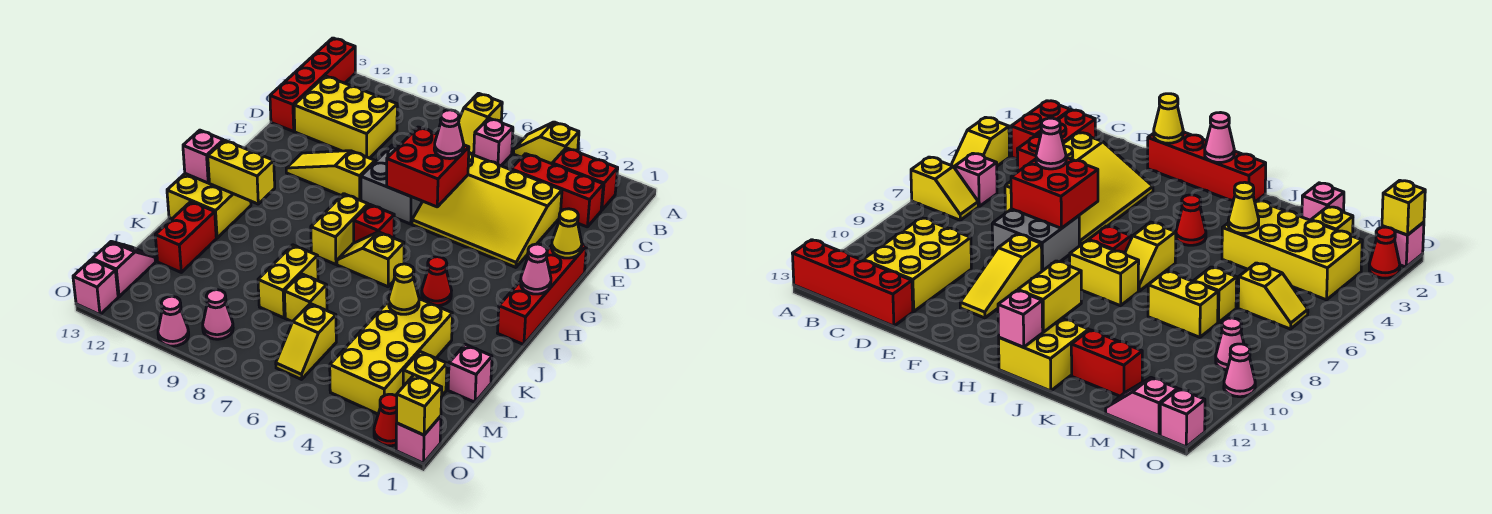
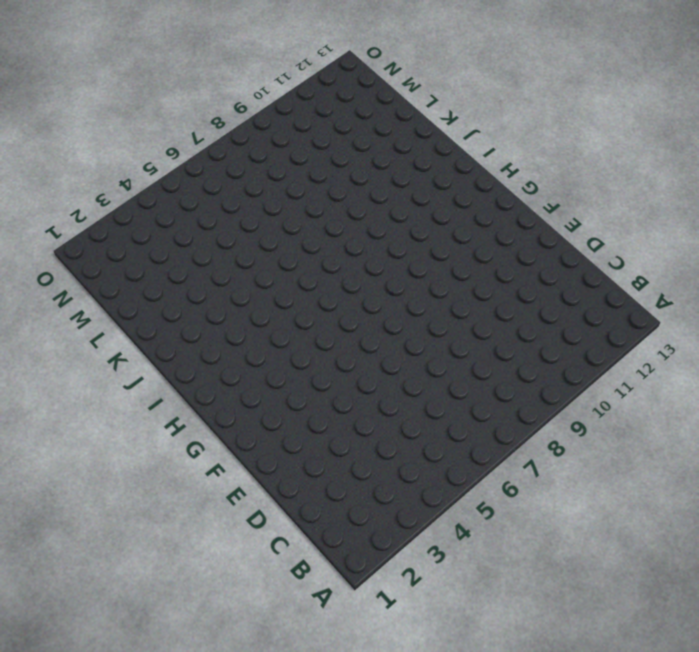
none -> yellow 1x2 slope [514,122,579,164]
none -> yellow 1x2 slope [459,93,502,155]
none -> red 1x4 brick [270,38,355,131]
none -> red 1x2 brick [552,148,618,210]

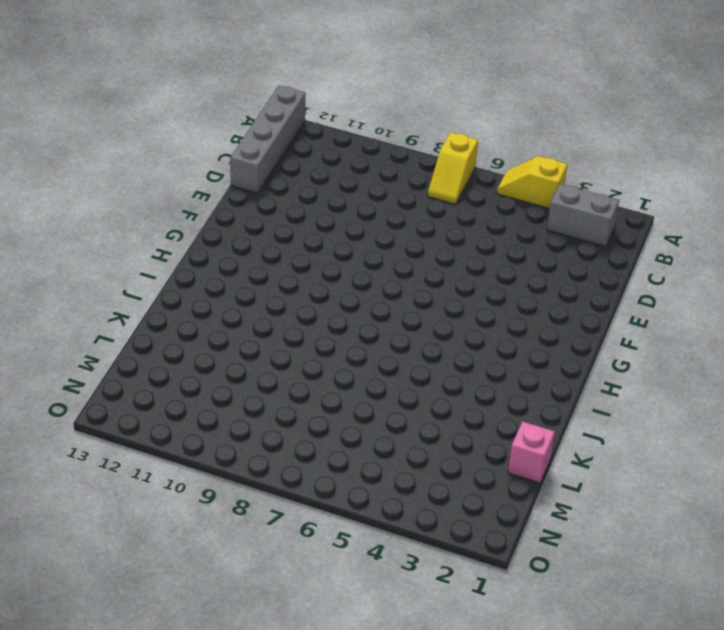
grey 1x4 brick [230,85,305,193] -> red 1x4 brick [270,38,355,131]
grey 1x2 brick [547,184,619,247] -> red 1x2 brick [552,148,618,210]
none -> pink 1x1 brick [474,118,513,166]
none -> red 1x3 brick [511,154,603,227]
none -> yellow 2x3 brick [294,76,397,158]
none -> yellow 3x4 slope [412,153,562,267]

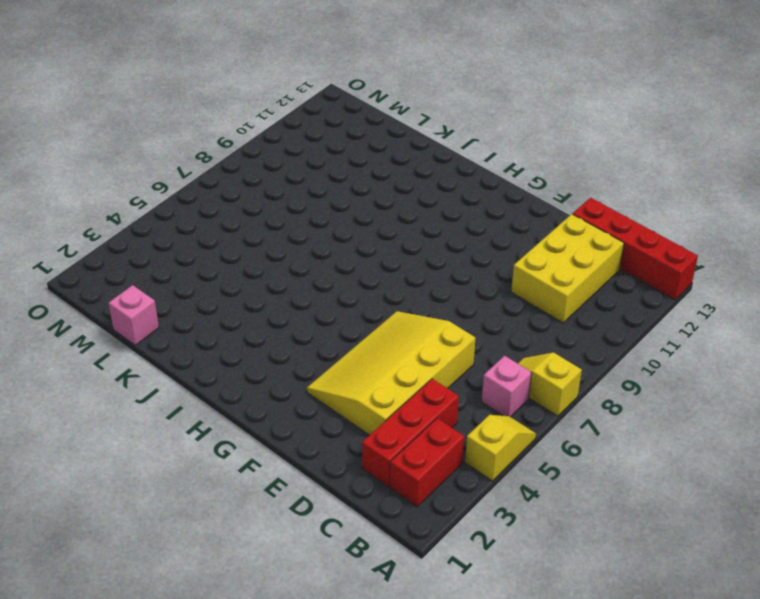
none -> grey 2x2 brick [361,145,423,224]
none -> red 1x4 brick [498,244,587,345]
none -> yellow 1x3 slope [286,151,375,201]
none -> red 1x1 brick [354,204,394,243]

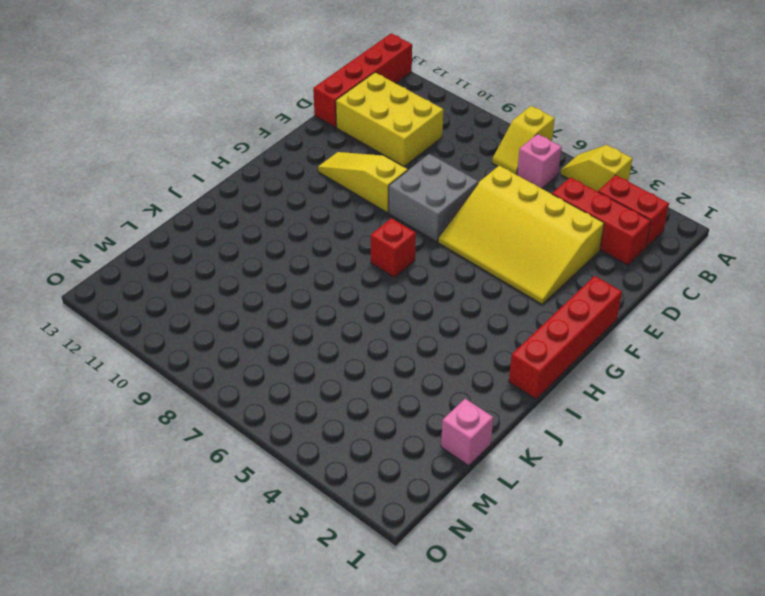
none -> yellow 1x2 brick [311,194,368,264]
none -> red 1x1 cone [422,257,452,306]
none -> yellow 1x2 slope [337,232,404,287]
none -> yellow 2x2 brick [167,174,251,238]

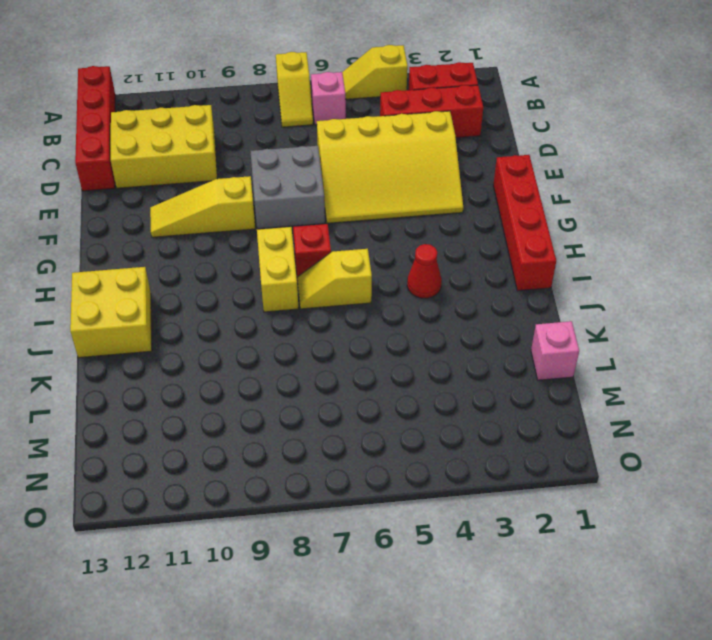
none -> yellow 2x4 brick [330,299,452,414]
none -> yellow 1x2 brick [258,245,318,318]
none -> red 1x2 brick [155,202,216,272]
none -> yellow 1x1 brick [284,274,327,322]

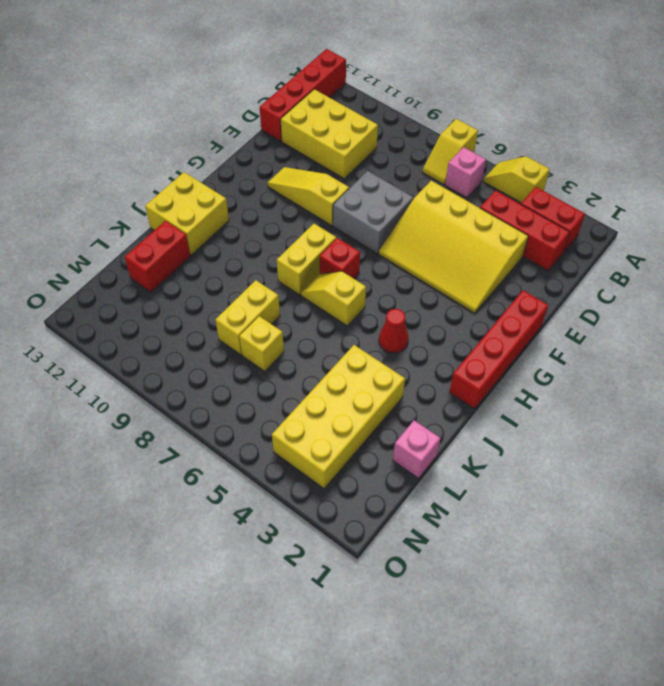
none -> yellow 1x1 brick [403,352,447,395]
none -> yellow 1x2 slope [276,304,336,379]
none -> pink 1x2 slope [92,242,155,297]
none -> pink 1x1 cone [203,290,233,339]

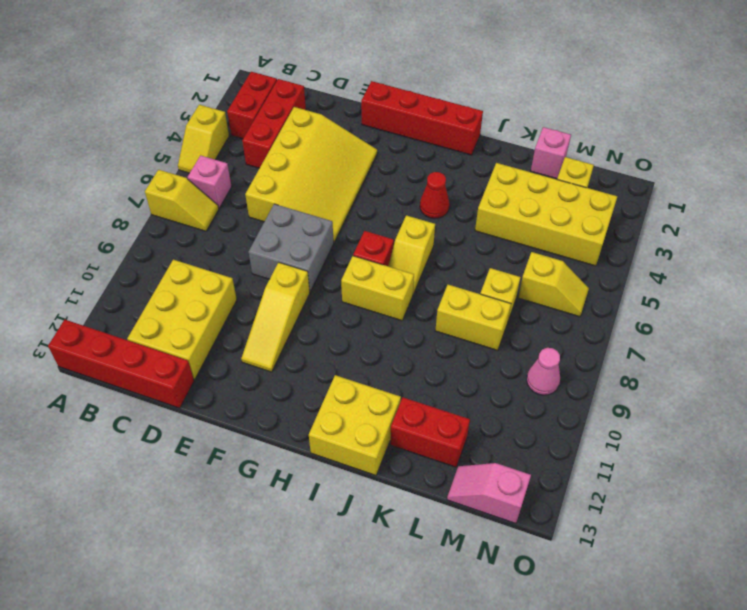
none -> pink 1x1 brick [396,416,441,463]
none -> red 1x1 cone [374,394,397,446]
none -> pink 1x1 cone [158,296,189,346]
none -> pink 1x1 brick [73,259,118,315]

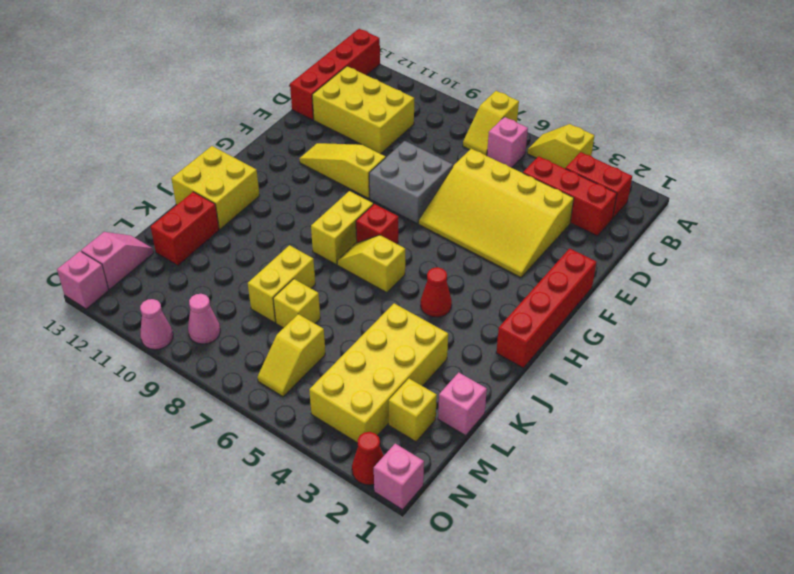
none -> red 2x2 brick [387,127,469,207]
none -> yellow 1x1 cone [552,209,582,258]
none -> pink 1x1 cone [521,244,551,294]
none -> yellow 1x2 brick [208,140,275,204]

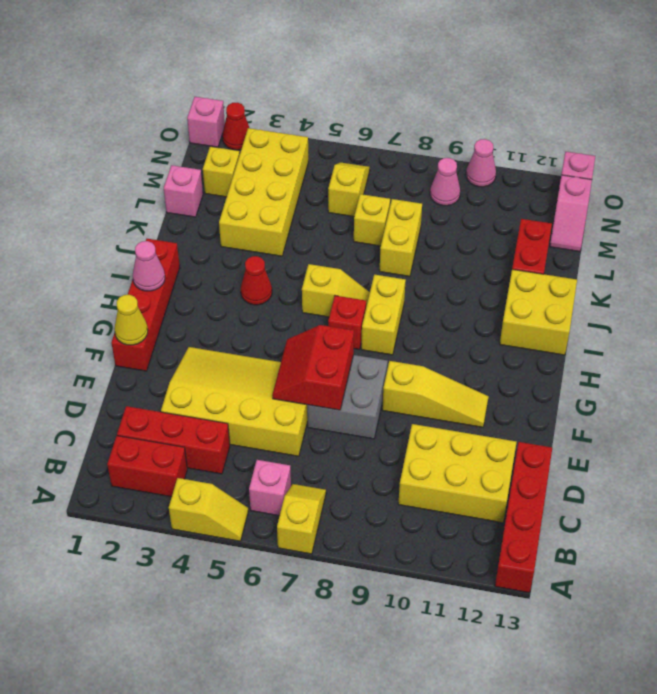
red 2x2 slope [272,325,354,410] -> red 2x2 brick [387,127,469,207]
none -> yellow 1x2 brick [208,140,275,204]
none -> pink 1x1 brick [183,130,223,183]
none -> yellow 1x1 cone [389,264,419,314]
none -> yellow 1x1 brick [397,375,442,435]

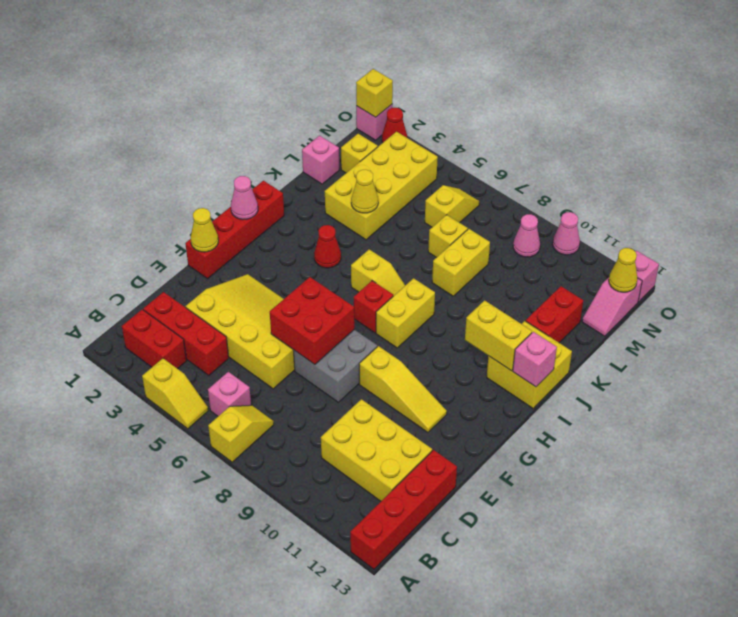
yellow 1x1 cone [609,248,637,292] -> none
none -> pink 1x1 cone [434,110,464,159]

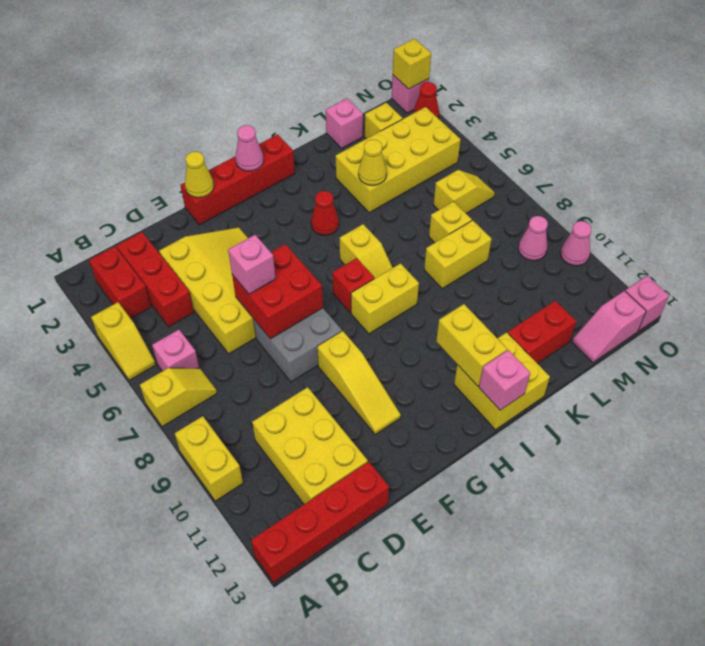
yellow 1x2 brick [175,416,243,501] -> none
pink 1x1 brick [228,235,276,294] -> pink 1x1 cone [434,110,464,159]

